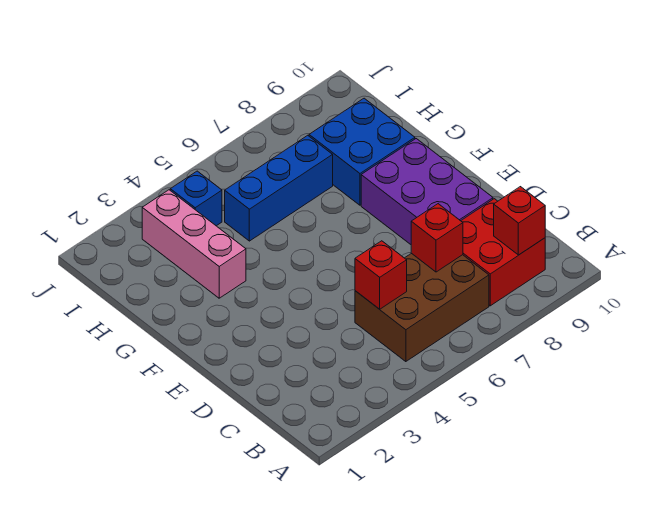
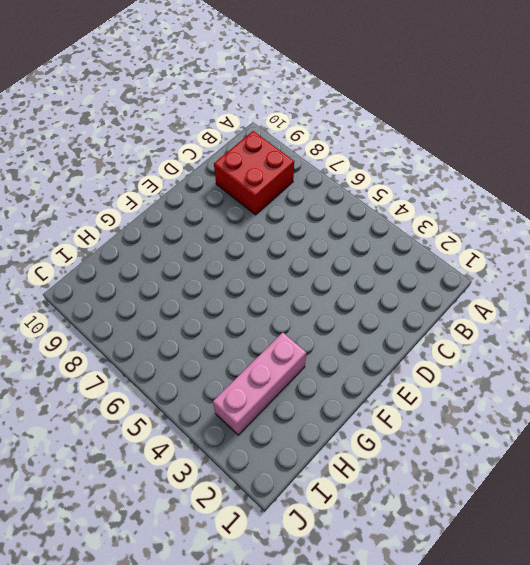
none -> brown 2x3 brick [355,253,489,362]
none -> purple 2x3 brick [361,139,493,244]

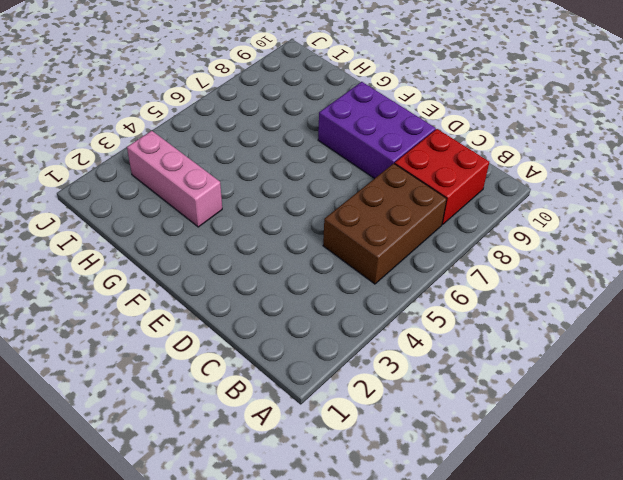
none -> blue 2x2 brick [309,98,415,205]
none -> blue 1x3 brick [225,135,333,241]

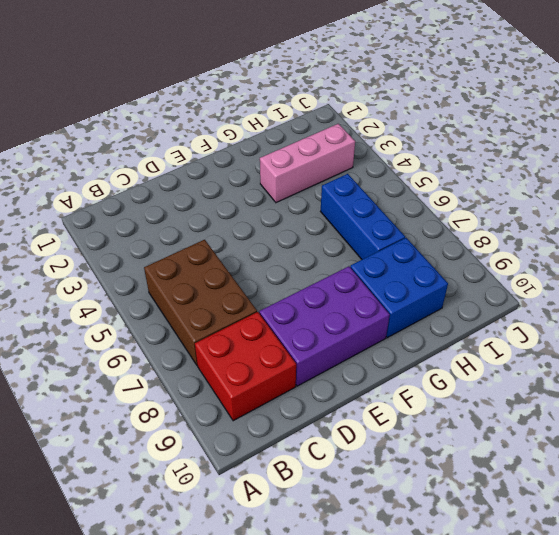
none -> blue 1x1 brick [170,171,222,226]
none -> red 1x1 brick [494,187,545,255]

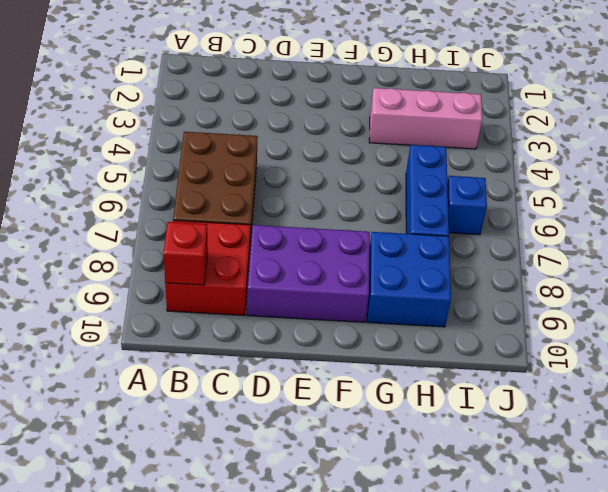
blue 1x1 brick [447,176,487,235] -> blue 1x1 brick moved to [170,171,222,226]
none -> red 1x1 brick [355,241,407,309]
none -> red 1x1 brick [411,204,463,272]

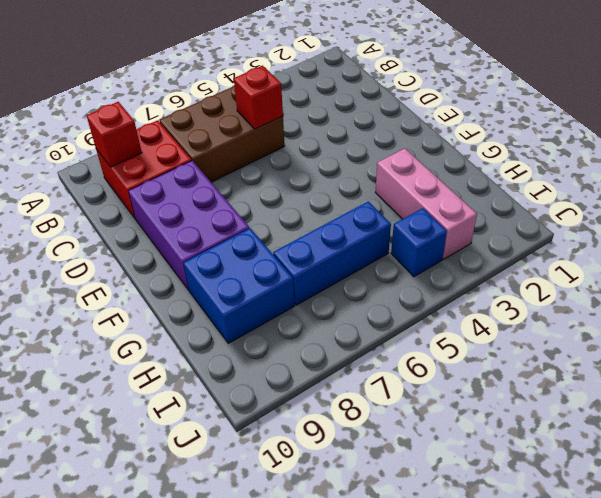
none -> red 1x1 brick [411,204,463,272]

